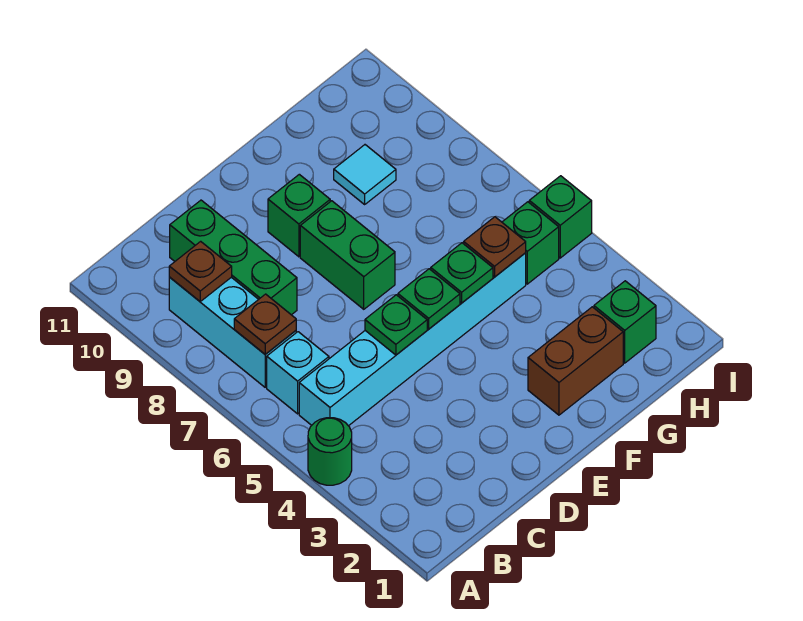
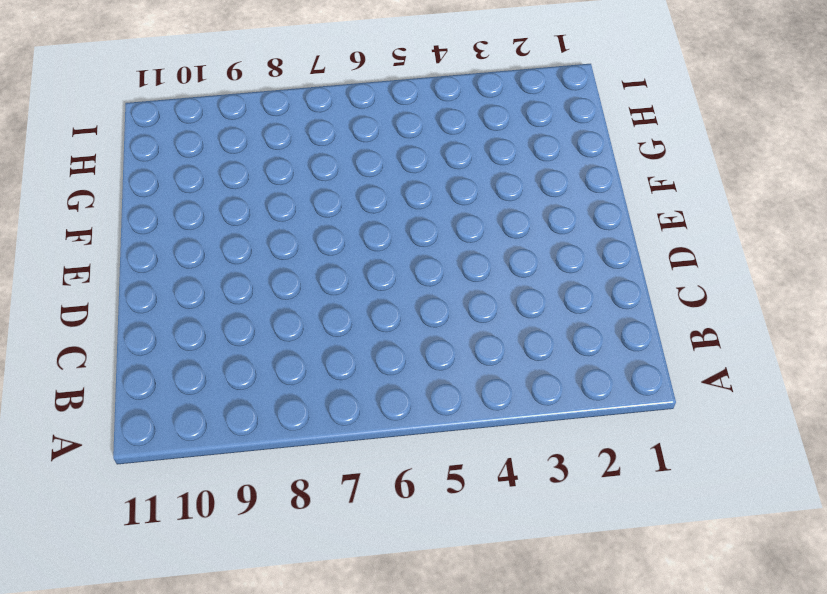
none -> green 1x1 round brick [308,418,352,485]
none -> cyan 1x6 brick [299,253,526,426]
none -> cyan 1x1 brick [267,332,329,414]

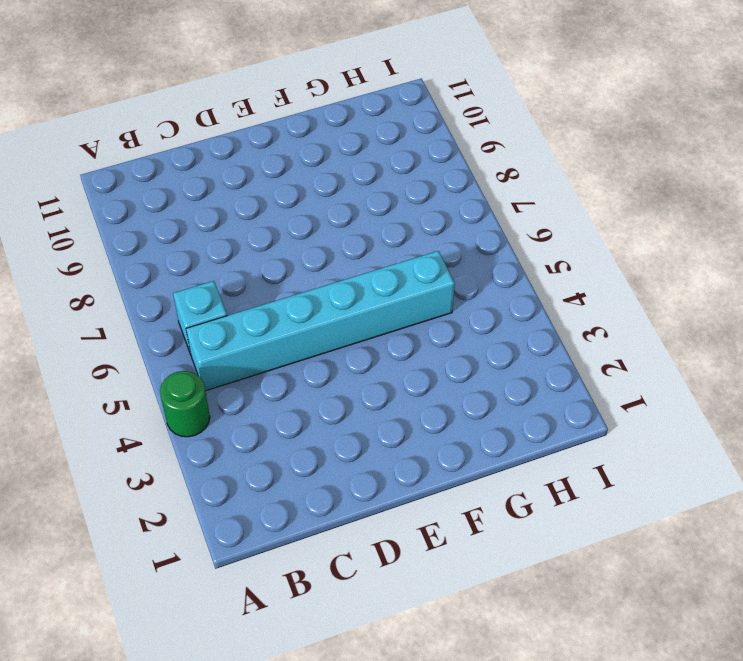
none -> cyan 1x3 brick [169,277,296,387]
none -> green 1x3 brick [170,200,297,315]
none -> green 1x2 brick [300,201,395,309]

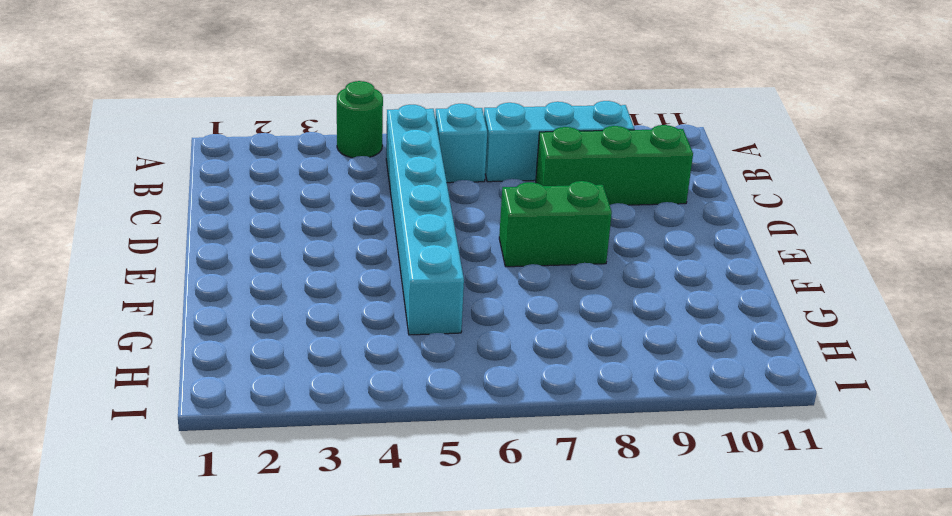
none -> green 1x1 brick [268,174,330,257]
none -> brown 1x2 brick [528,307,623,415]
none -> cyan 1x1 tile [334,145,396,204]

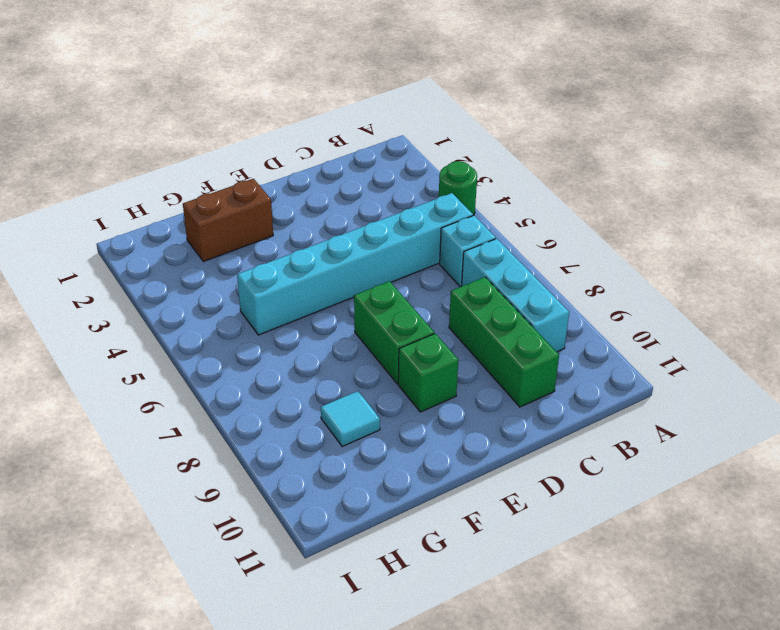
none -> green 1x1 brick [594,281,656,363]
none -> green 1x1 brick [502,202,559,284]
none -> green 1x1 brick [529,176,592,258]

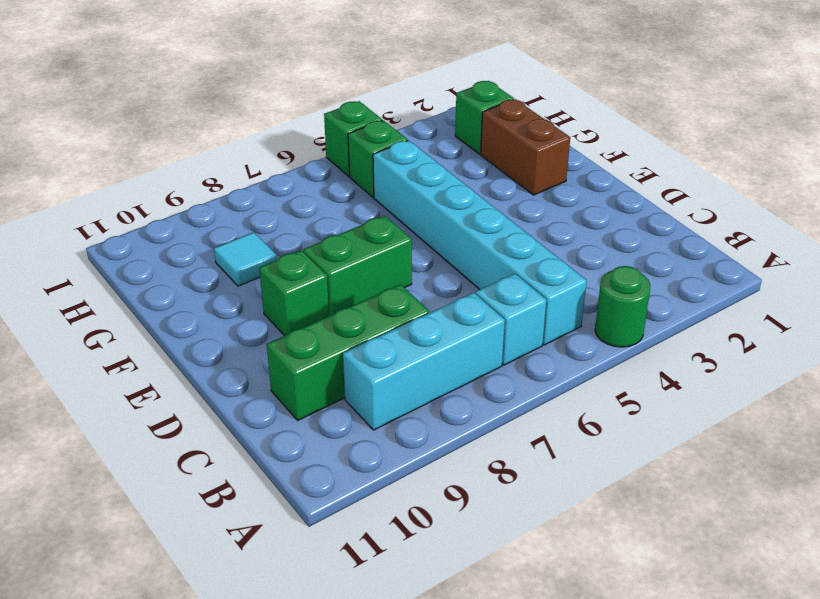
none -> brown 1x1 plate [234,294,296,354]
none -> brown 1x1 plate [169,241,232,301]
none -> green 1x1 plate [365,295,427,355]

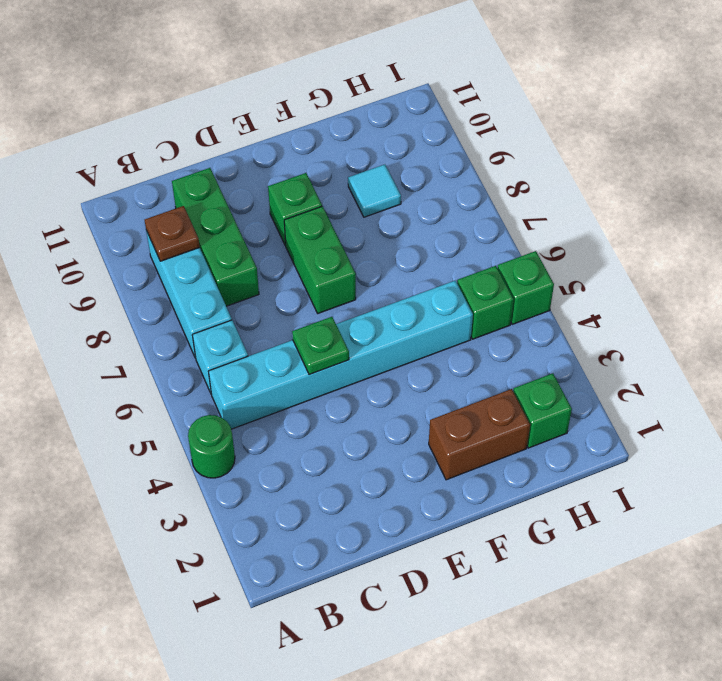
none -> brown 1x1 plate [234,294,296,354]
none -> green 1x1 plate [398,269,460,329]
none -> green 1x1 plate [431,243,493,303]

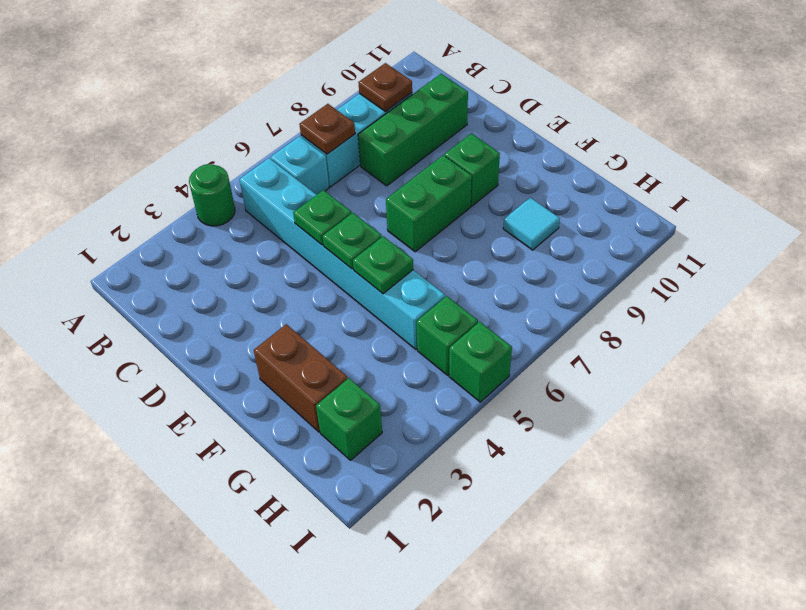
none -> brown 1x1 plate [464,217,526,277]

